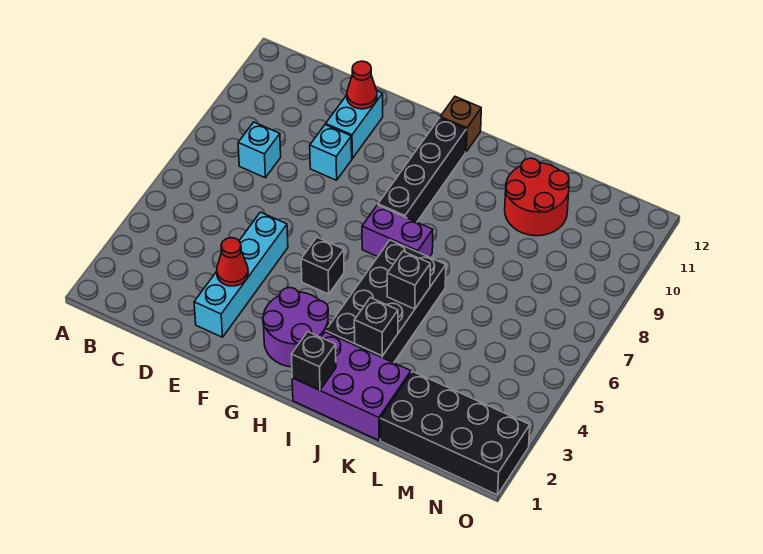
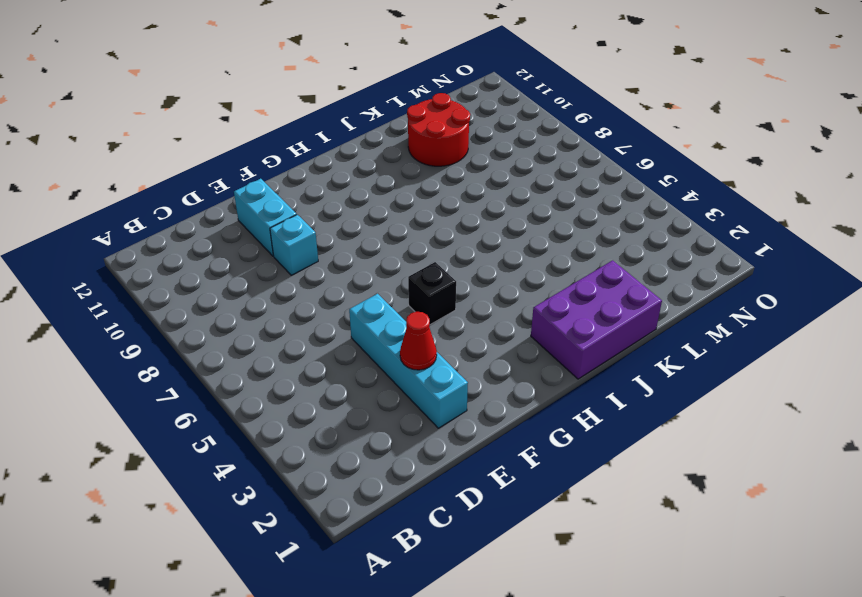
none -> cyan 1x1 brick [238,122,281,178]
none -> purple 2x2 round brick [263,288,328,367]
none -> purple 1x2 brick [362,205,433,257]

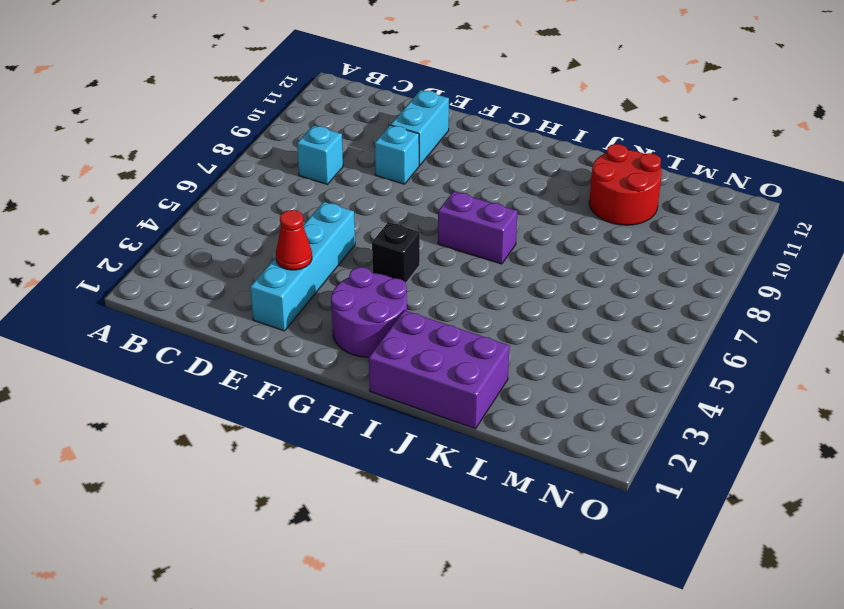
none -> black 1x4 brick [378,118,466,222]
none -> brown 1x1 brick [440,97,481,152]
none -> black 2x4 brick [326,240,446,363]

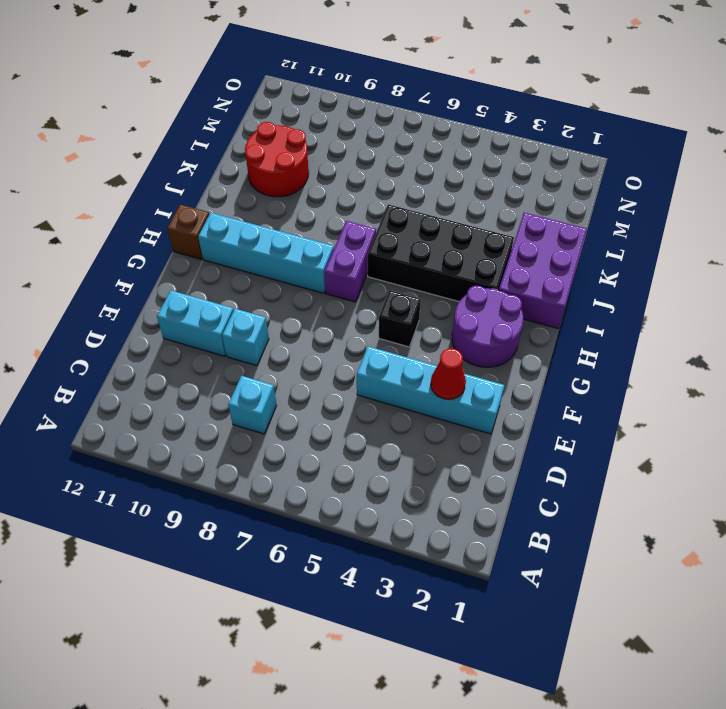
cyan 1x4 brick [198,213,334,293] -> black 1x4 brick [378,118,466,222]
none -> black 2x4 brick [380,372,530,495]
none -> red 1x1 cone [347,61,377,109]
none -> black 1x1 brick [291,332,336,390]

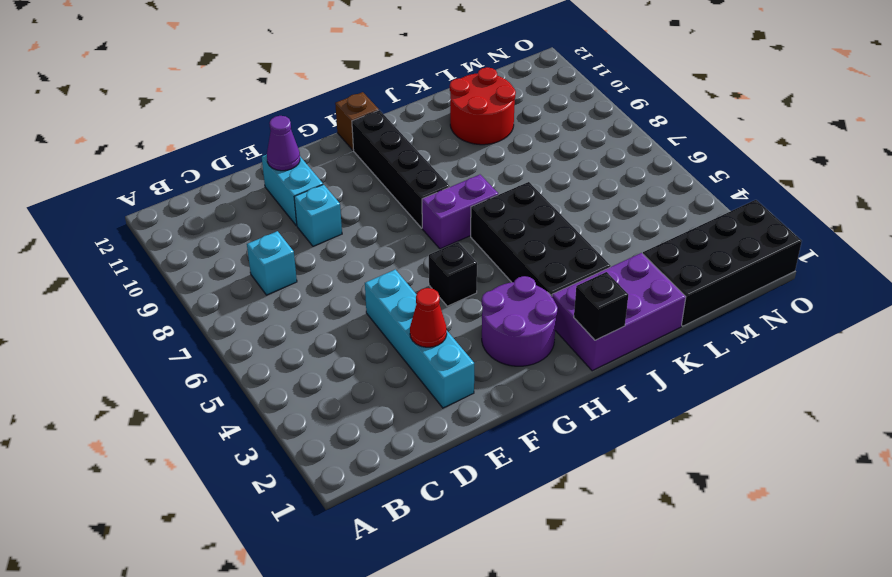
purple 1x1 cone [267,116,300,171] -> red 1x1 cone [347,61,377,109]
none -> black 1x1 brick [354,298,398,356]
none -> black 1x1 brick [387,251,430,309]

